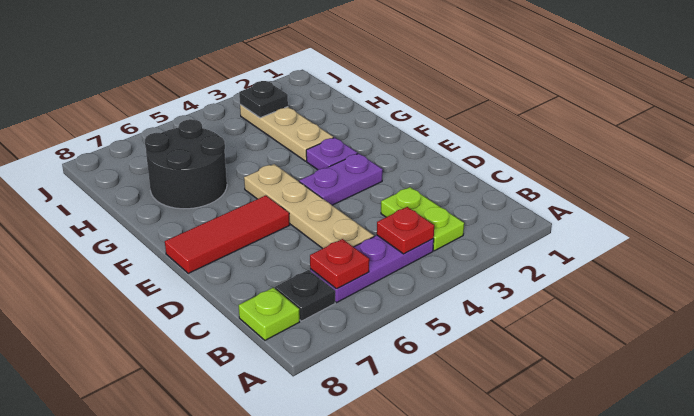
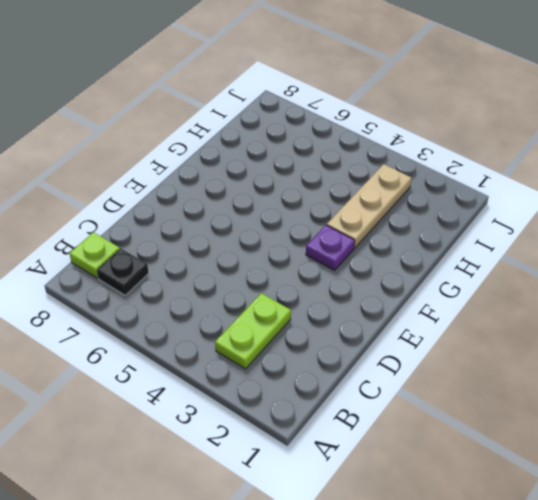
none -> purple 1x3 plate [310,235,434,302]
none -> tan 1x4 plate [244,164,374,249]
none -> purple 1x2 plate [299,153,383,205]

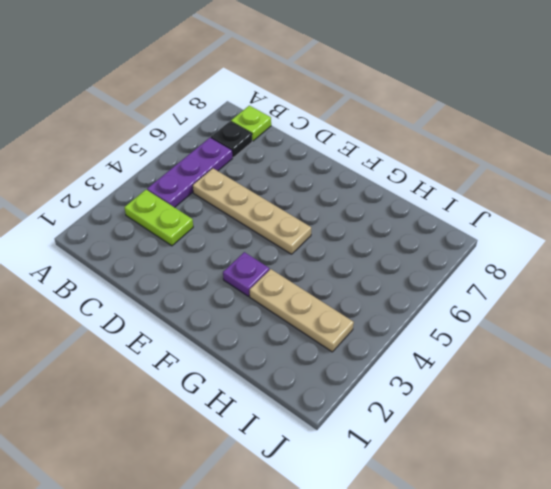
none -> purple 1x2 plate [299,153,383,205]
none -> red 1x3 tile [165,196,290,273]
none -> black 2x2 round brick [145,119,227,209]

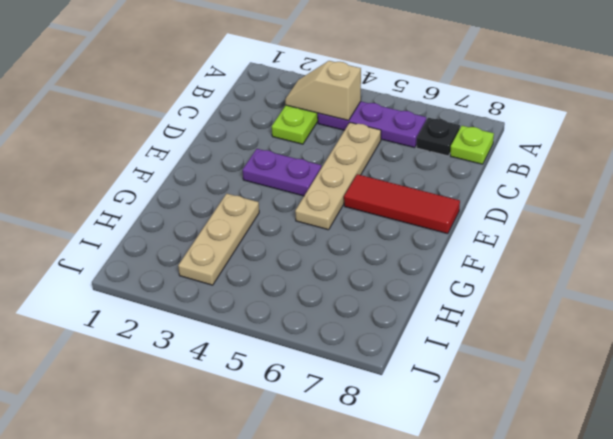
tan 1x2 slope [285,61,361,120] -> red 1x1 plate [377,207,434,254]
none -> purple 1x1 plate [306,138,358,170]
none -> black 2x2 round brick [145,119,227,209]
none -> red 1x1 plate [310,239,369,289]

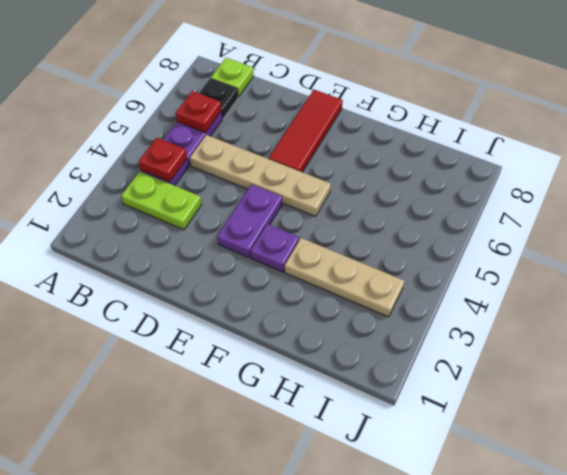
none -> black 2x2 round brick [145,119,227,209]
none -> black 1x1 plate [239,81,288,118]

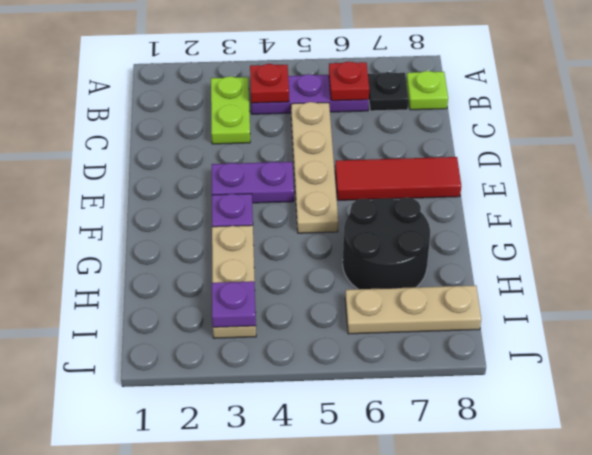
purple 1x1 plate [212,281,256,327] -> black 1x1 plate [239,81,288,118]
tan 1x3 plate [345,285,481,334] -> none

